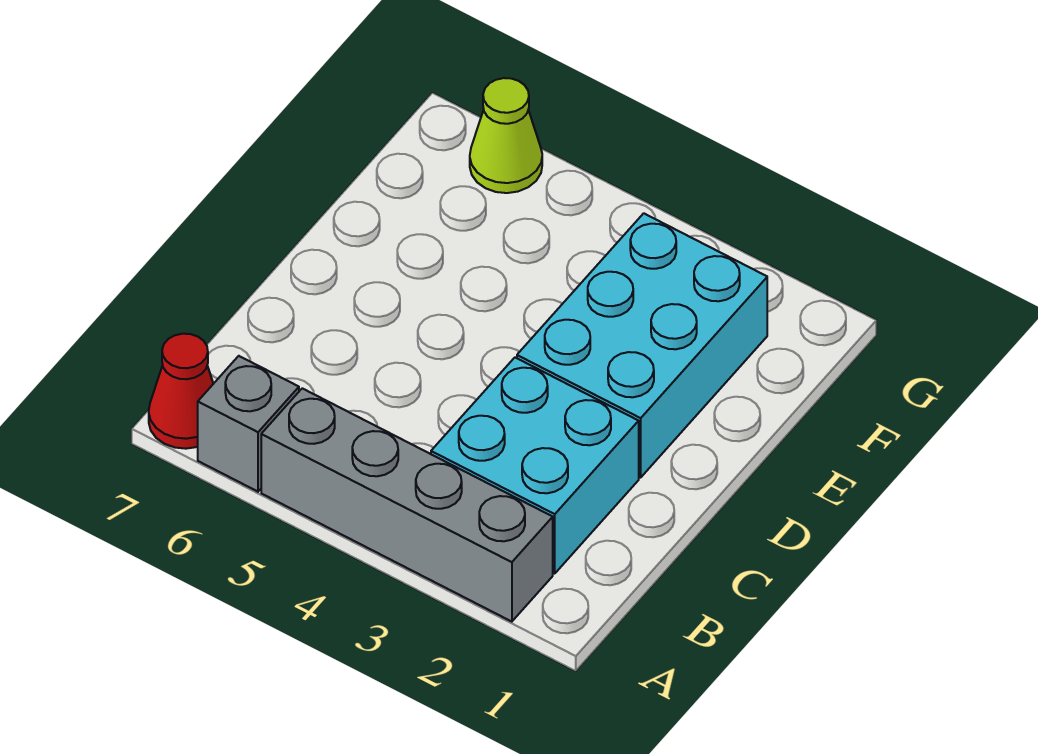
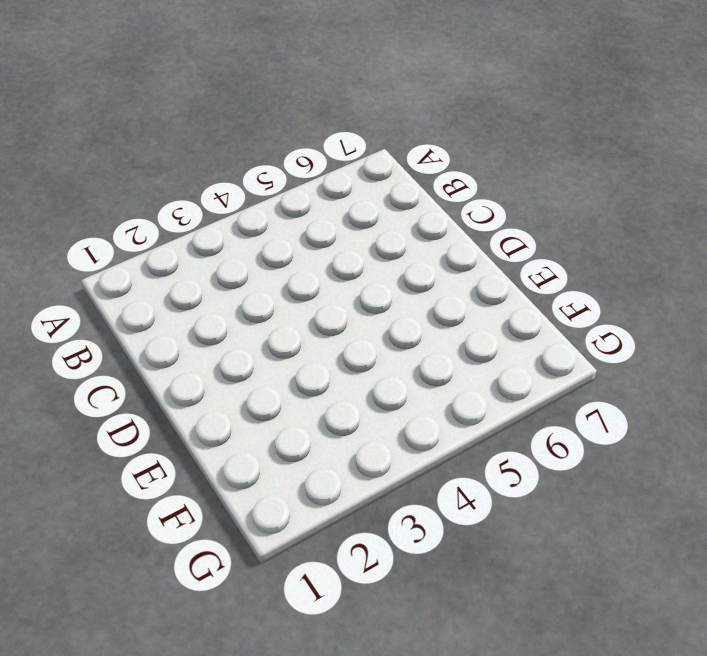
none -> grey 1x4 brick [261,388,553,622]
none -> grey 1x1 brick [198,356,299,492]

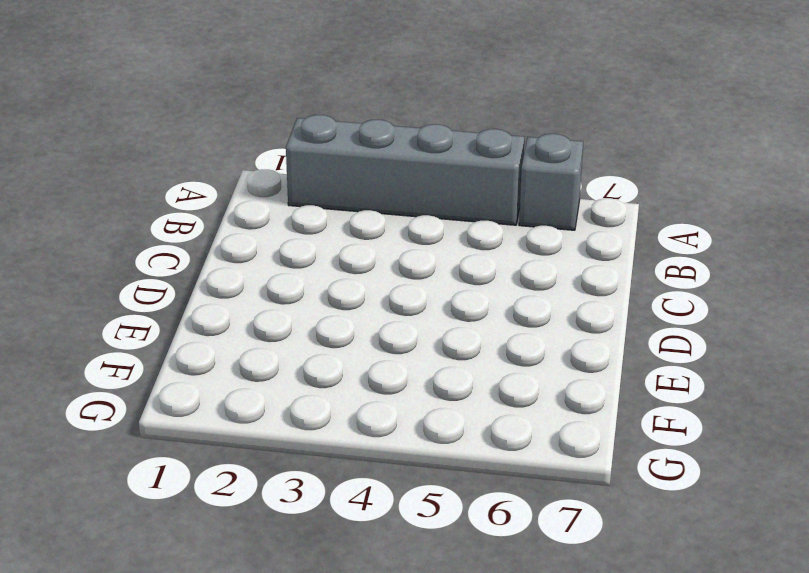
none -> red 1x1 cone [149,334,213,449]
none -> cyan 2x2 brick [431,358,639,573]

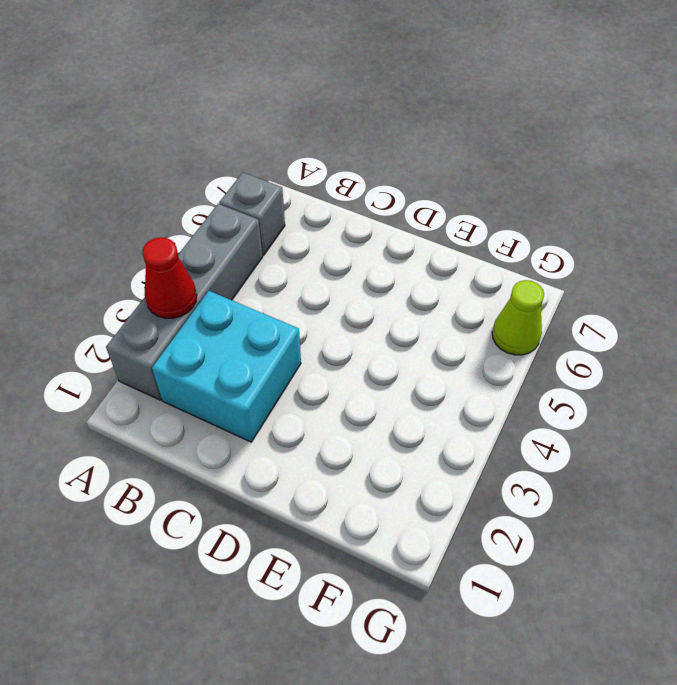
red 1x1 cone [143,237,197,318] -> red 1x1 cone moved to [149,334,213,449]
none -> cyan 2x3 brick [517,213,767,478]

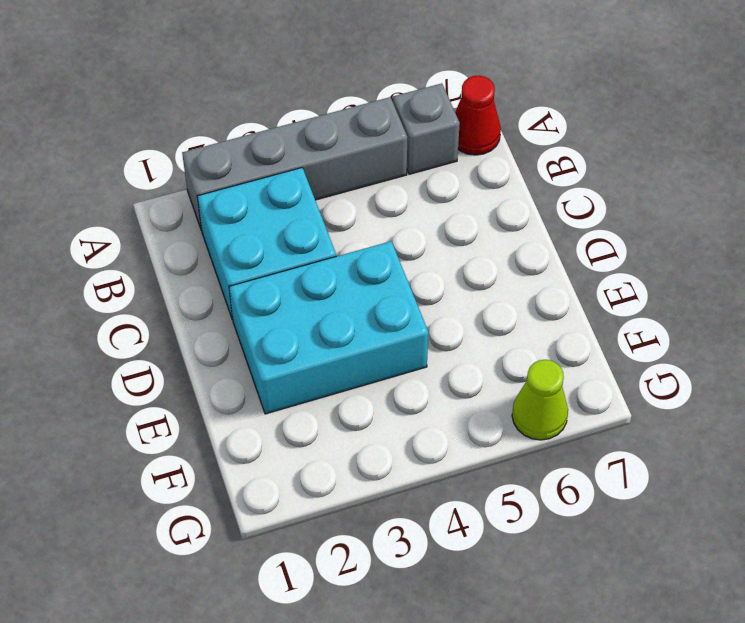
cyan 2x3 brick [229,241,428,414] -> cyan 2x3 brick turned to [517,213,767,478]

